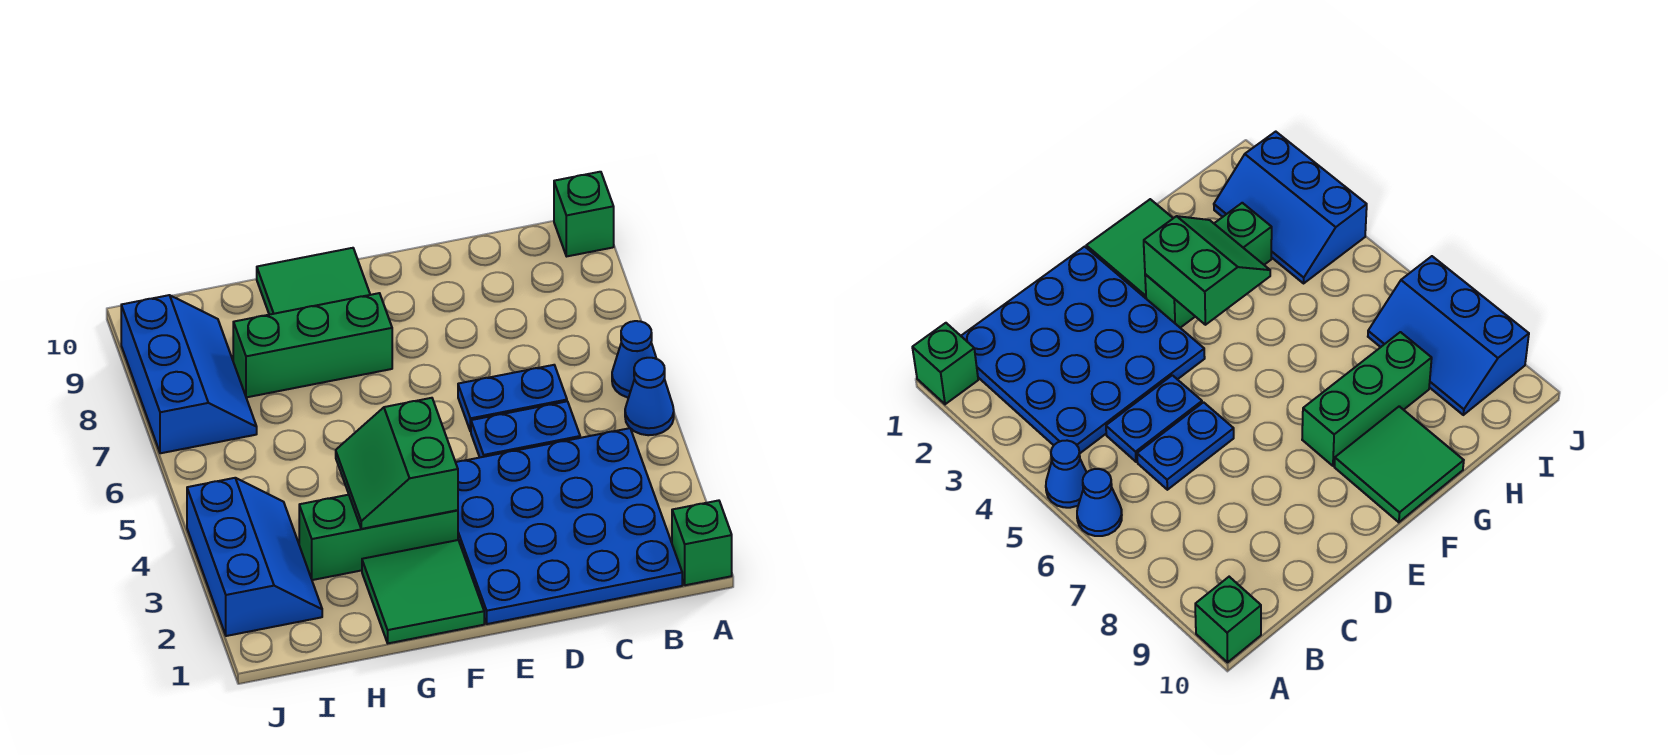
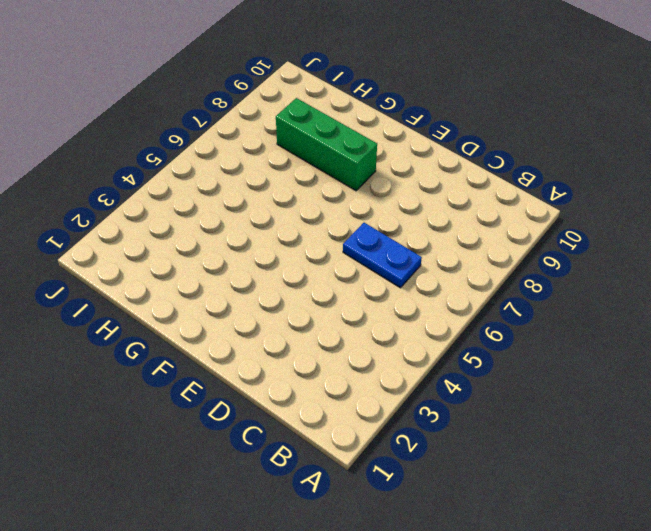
none -> green 1x1 brick [672,500,732,585]
none -> blue 1x1 cone [625,358,674,435]
none -> blue 1x1 cone [612,321,656,398]

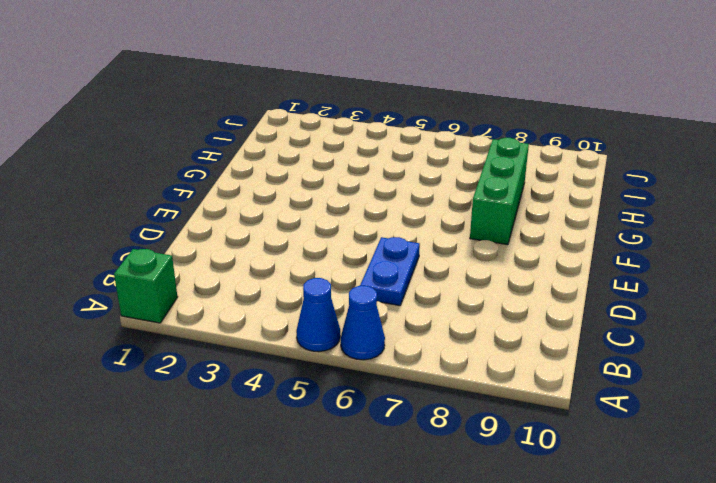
none -> green 1x1 brick [554,172,614,256]
none -> blue 4x4 plate [456,428,682,624]
none -> blue 1x2 plate [471,401,580,457]

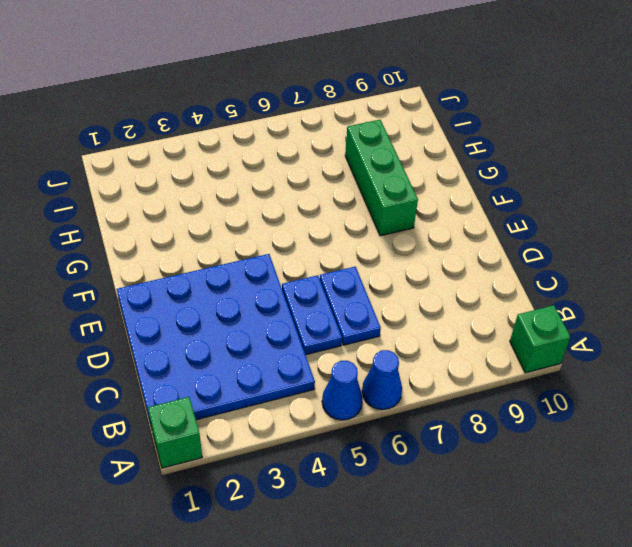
none -> green 2x2 tile [362,540,484,643]
none -> green 1x3 brick [299,495,458,580]
none -> green 2x2 tile [257,248,370,315]

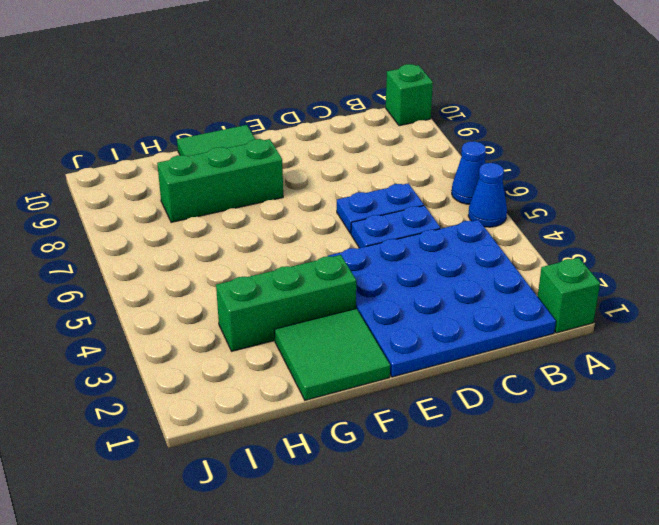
none -> blue 2x3 slope [187,478,322,636]
none -> blue 2x3 slope [121,295,257,453]
none -> green 2x2 slope [336,398,458,529]

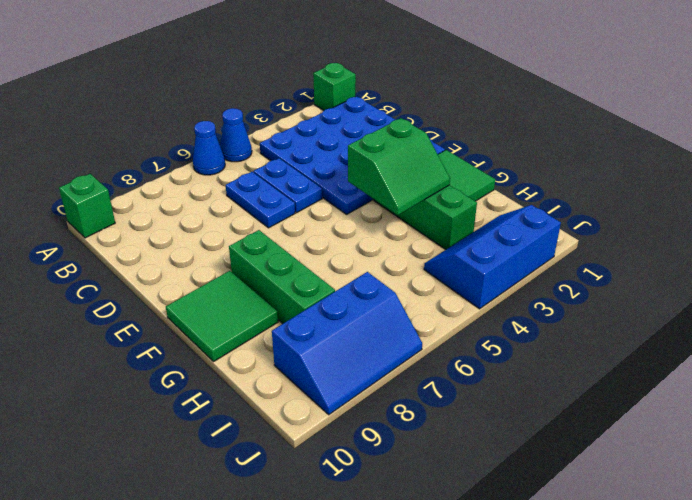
blue 2x3 slope [272,272,422,415] -> blue 2x3 slope turned to [121,295,257,453]

